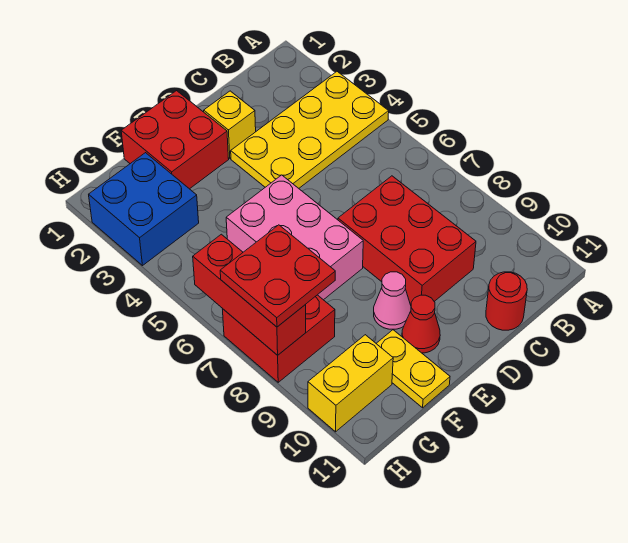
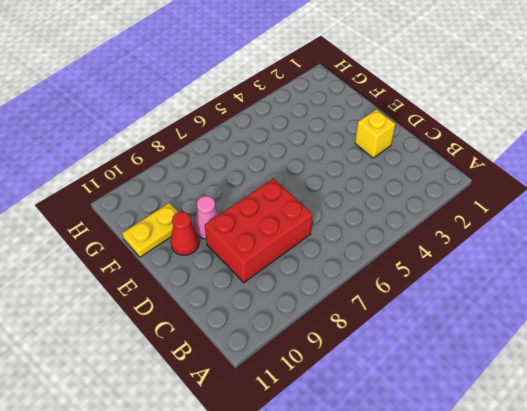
none -> yellow 2x4 plate [231,72,389,188]
none -> red 1x1 round brick [486,272,527,330]
none -> red 2x2 brick [121,91,229,189]

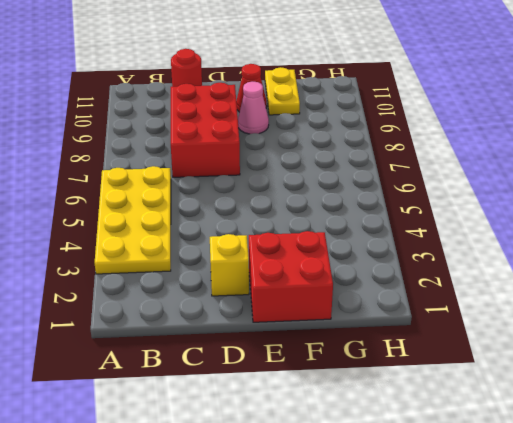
yellow 2x4 plate [95,166,171,274] -> yellow 2x4 plate turned to [231,72,389,188]
none -> pink 2x3 brick [226,175,363,300]
none -> blue 2x2 brick [89,153,199,265]
none -> red 2x2 brick [223,295,335,382]

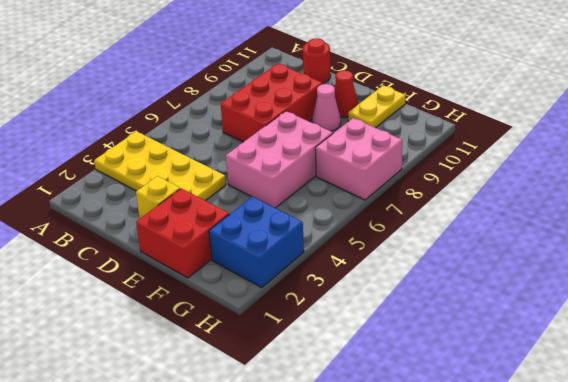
pink 2x2 brick [315,118,402,200] -> red 2x2 brick [223,295,335,382]
none -> yellow 1x2 brick [308,335,393,432]
none -> red 1x3 brick [193,234,306,355]
none -> red 2x2 plate [220,225,335,327]

